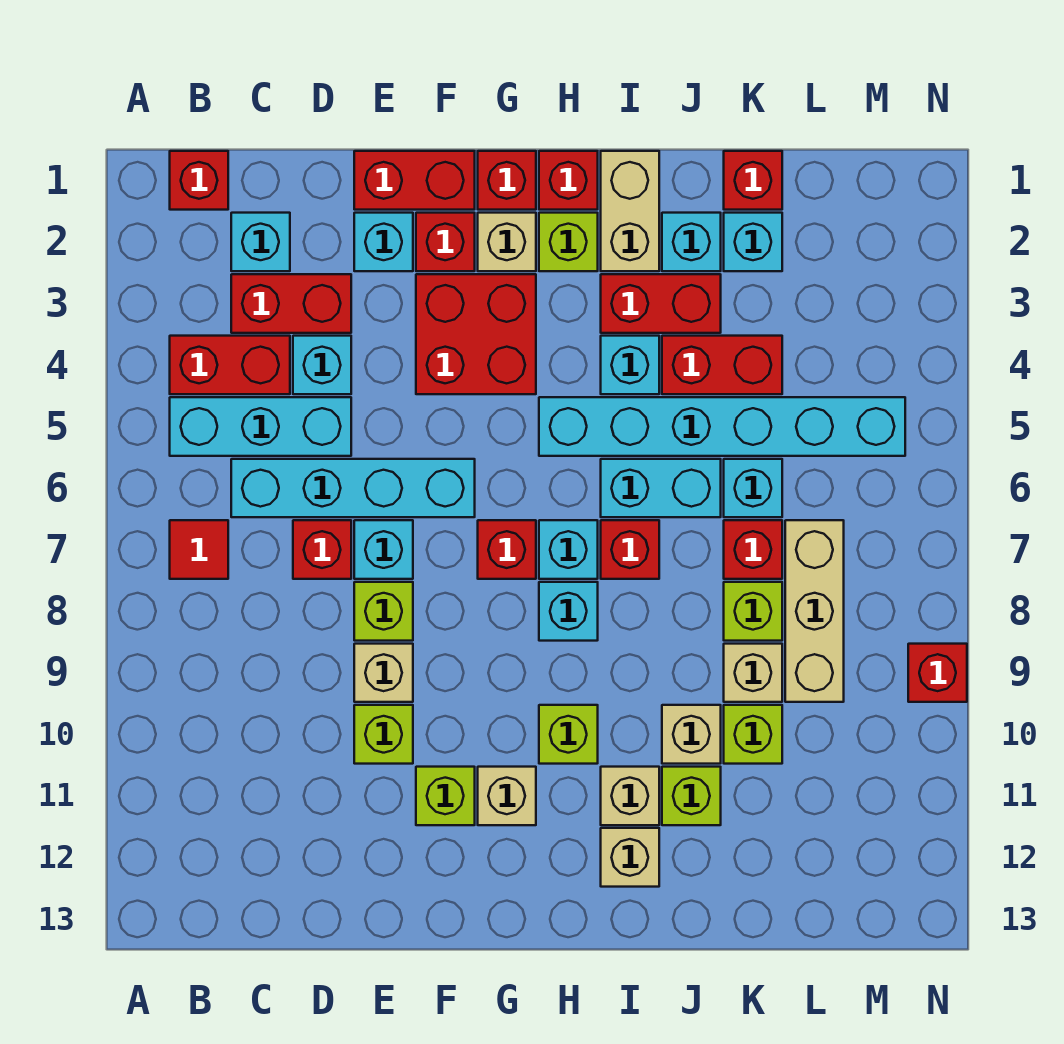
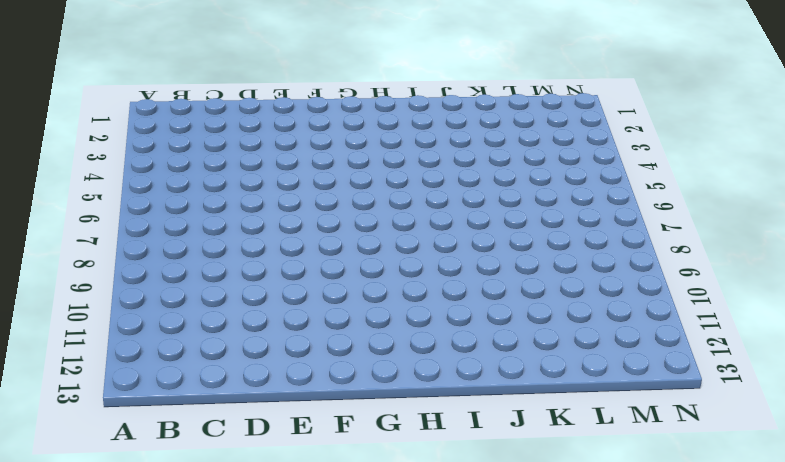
none -> red 1x1 brick [170,151,228,210]
none -> red 1x2 brick [170,336,290,394]
none -> cyan 1x3 brick [170,397,351,456]
none -> red 1x1 tile [170,520,228,579]

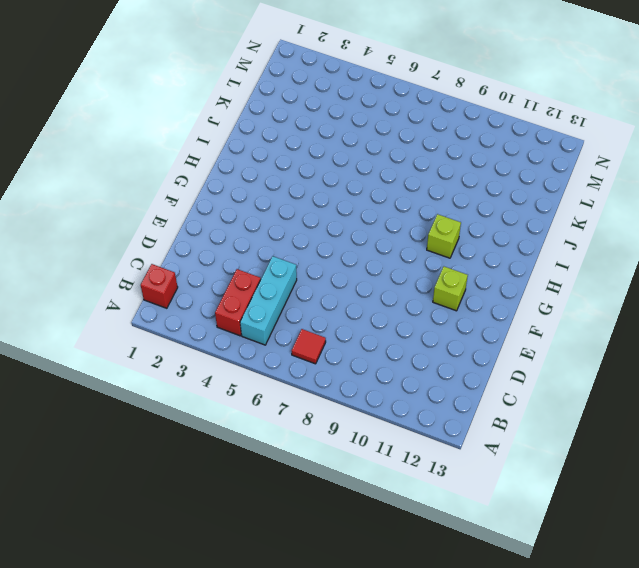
none -> cyan 1x1 brick [231,213,290,271]
none -> red 1x2 brick [231,274,351,333]
none -> cyan 1x4 brick [231,459,475,517]
none -> cyan 1x1 brick [293,336,351,394]

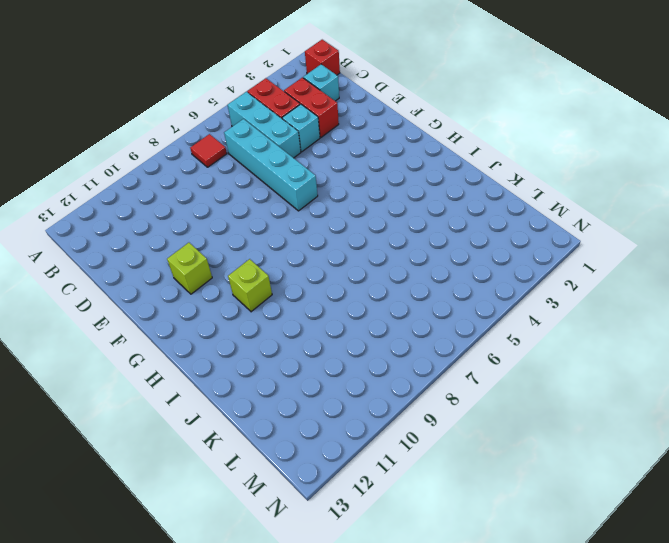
none -> red 1x1 brick [293,520,351,579]
none -> red 1x2 brick [354,151,475,210]
none -> cyan 1x1 brick [354,213,413,271]
none -> cyan 1x1 brick [354,520,413,579]

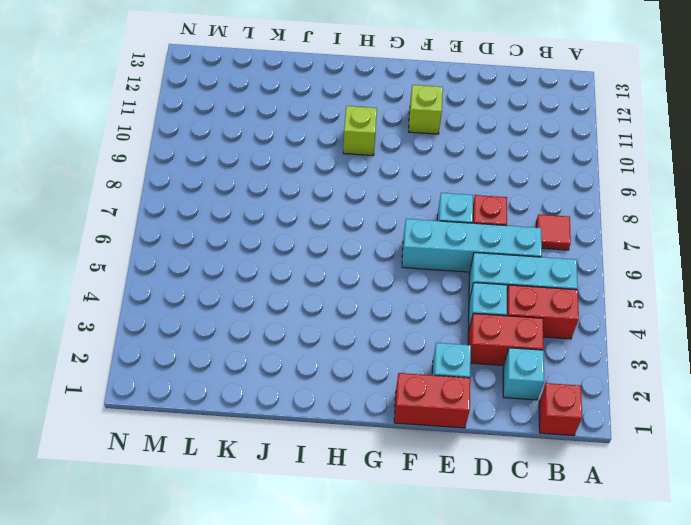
none -> lime 1x1 brick [354,582,413,641]
none -> tan 1x1 brick [354,644,413,702]
none -> lime 1x1 brick [354,705,413,764]
none -> red 1x1 brick [416,213,475,271]

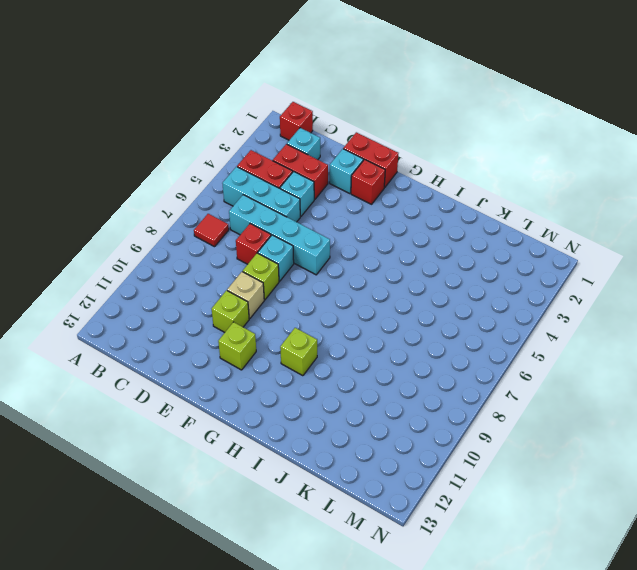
none -> red 2x2 brick [416,274,536,394]
none -> red 1x1 brick [478,151,536,210]
none -> tan 1x1 brick [478,213,536,271]
none -> red 1x1 brick [478,520,536,579]

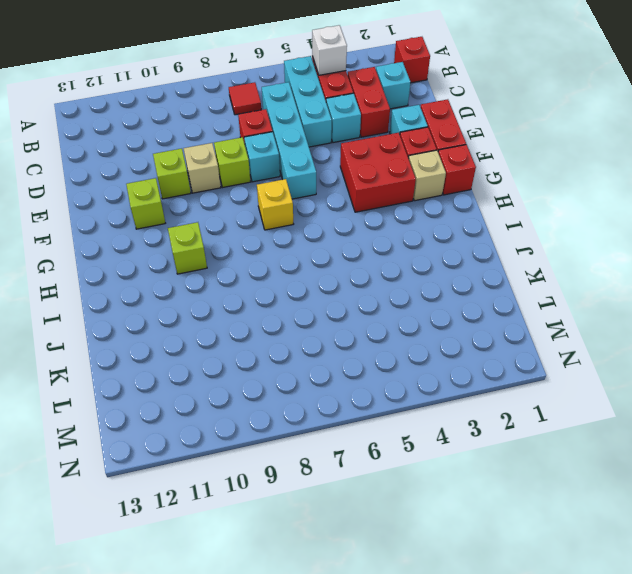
white 1x1 brick [312,25,347,75] -> none
yellow 1x1 brick [257,179,293,230] -> red 1x1 brick [478,520,536,579]
none -> tan 1x1 brick [478,767,536,825]
none -> red 1x1 brick [539,151,598,210]
none -> lime 1x1 brick [539,213,598,271]
none -> cyan 1x6 brick [539,397,905,456]

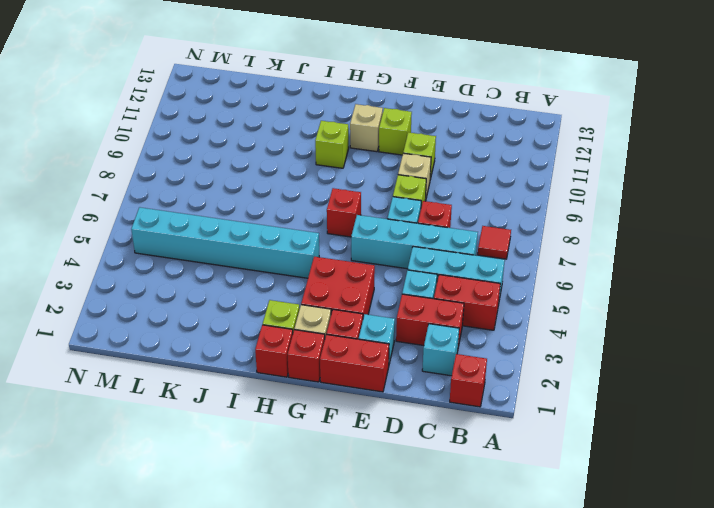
none -> cyan 1x1 brick [539,520,598,579]
none -> cyan 1x1 brick [539,582,598,641]
none -> tan 1x2 brick [601,151,659,271]
none -> red 1x2 brick [601,274,721,333]

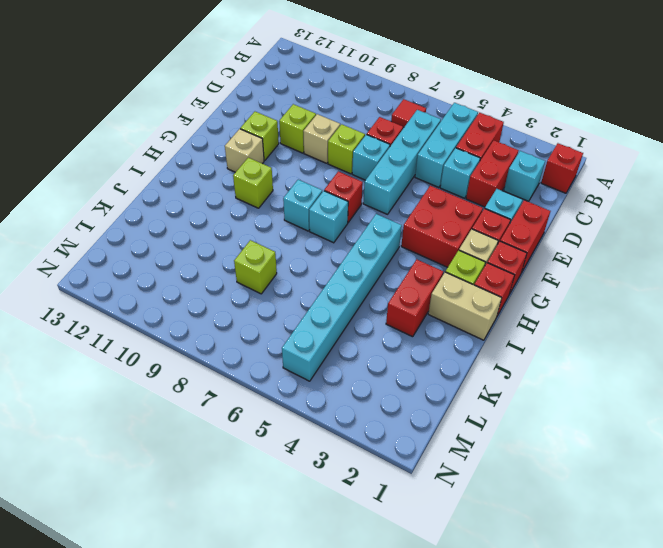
none -> cyan 1x1 brick [601,336,659,394]
none -> cyan 1x2 brick [601,459,721,517]
none -> red 1x1 brick [601,520,659,579]
none -> tan 1x1 brick [601,767,659,825]

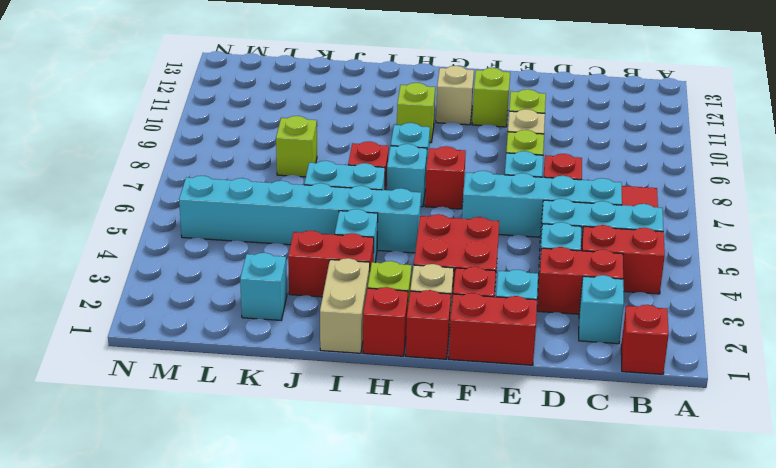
none -> tan 1x1 brick [601,767,659,825]
none -> tan 1x1 brick [601,828,659,887]
none -> cyan 1x1 brick [662,213,721,271]
none -> red 1x2 brick [662,336,782,394]

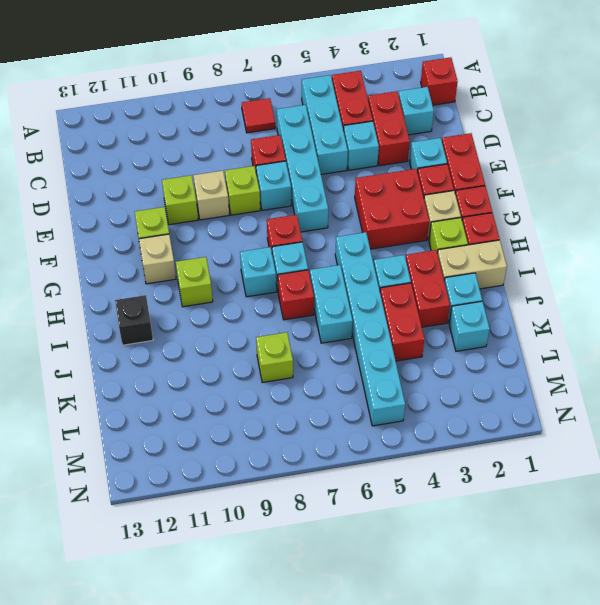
black 1x1 brick [115,295,153,345] -> tan 1x1 brick [601,828,659,887]
none -> tan 1x1 brick [601,767,659,825]
none -> tan 1x1 brick [662,705,721,764]
none -> lime 1x1 brick [662,767,721,825]
none -> red 1x1 brick [724,151,782,210]

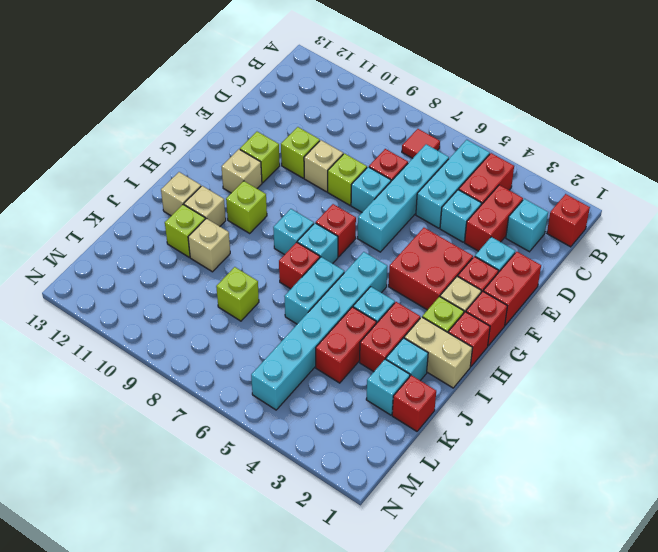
none -> cyan 1x1 brick [724,459,782,517]
none -> red 1x1 brick [724,520,782,579]
none -> tan 1x1 brick [724,644,782,702]
none -> lime 1x1 brick [724,705,782,764]

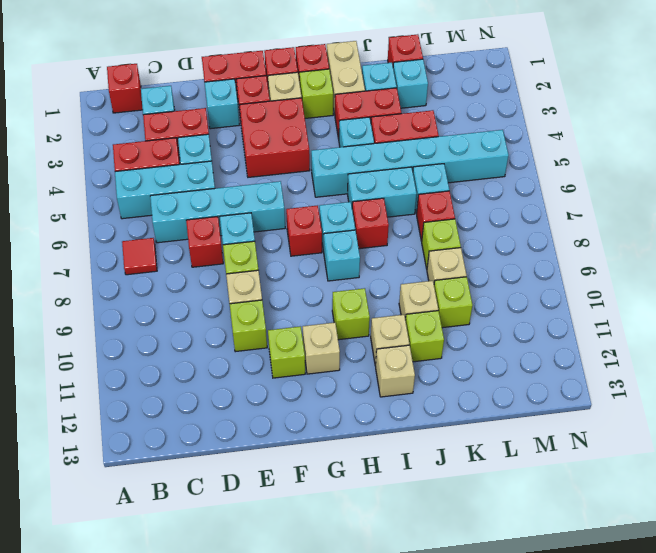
none -> tan 1x3 brick [785,520,844,702]
none -> red 1x1 brick [908,644,967,702]

